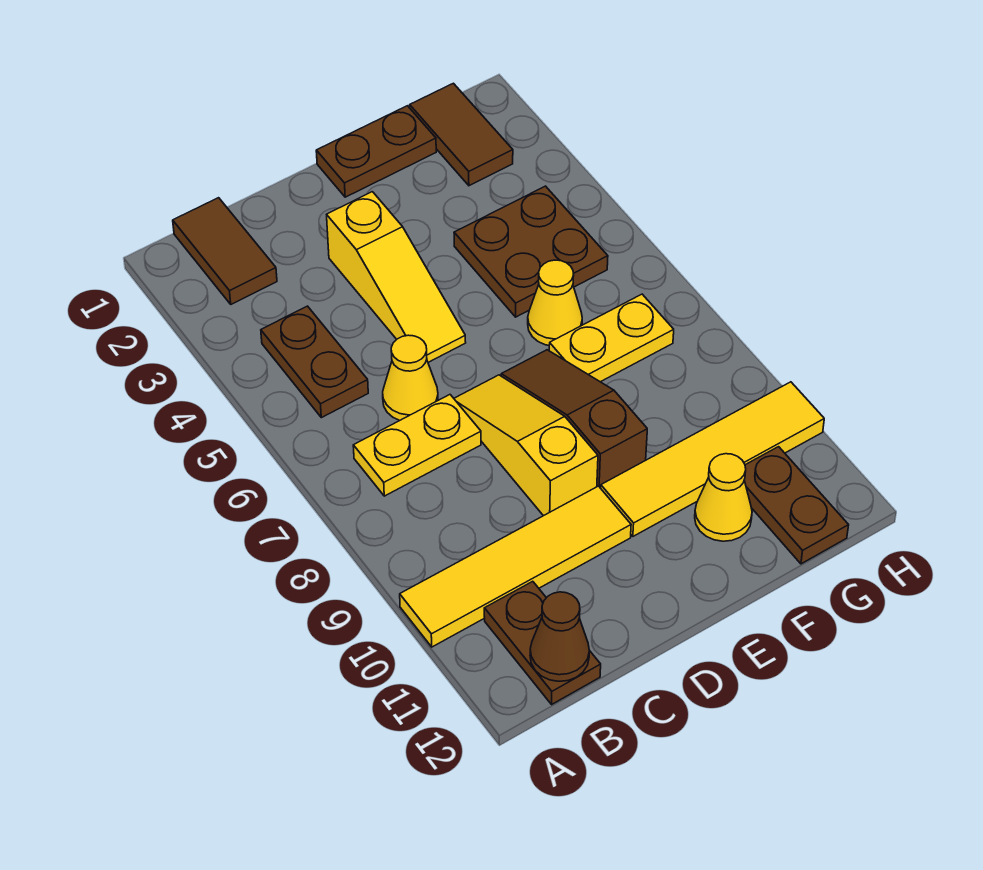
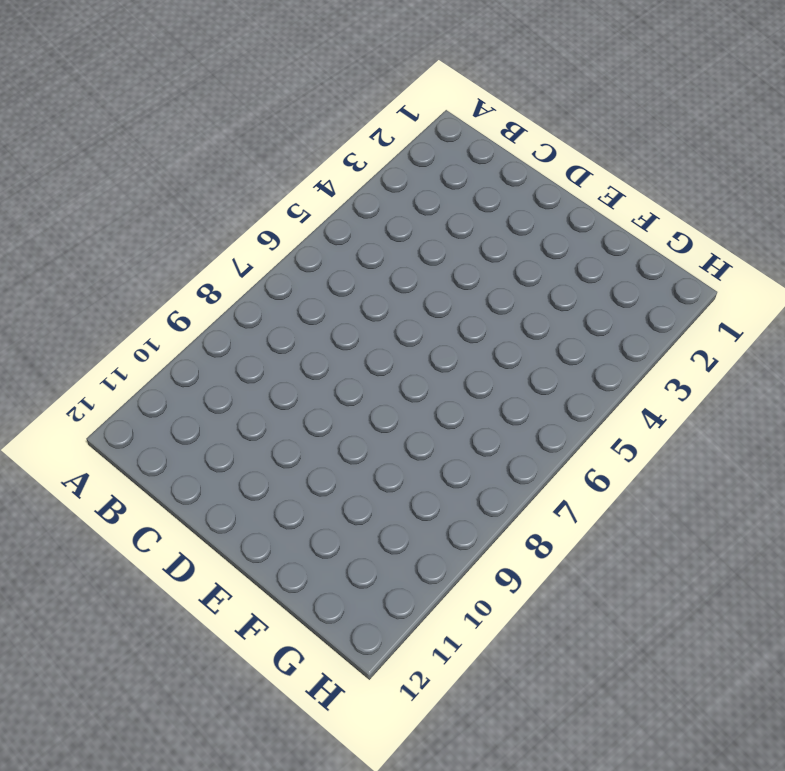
none -> yellow 1x4 tile [400,486,631,647]
none -> brown 1x2 tile [173,198,277,304]
none -> brown 1x2 plate [261,306,368,418]

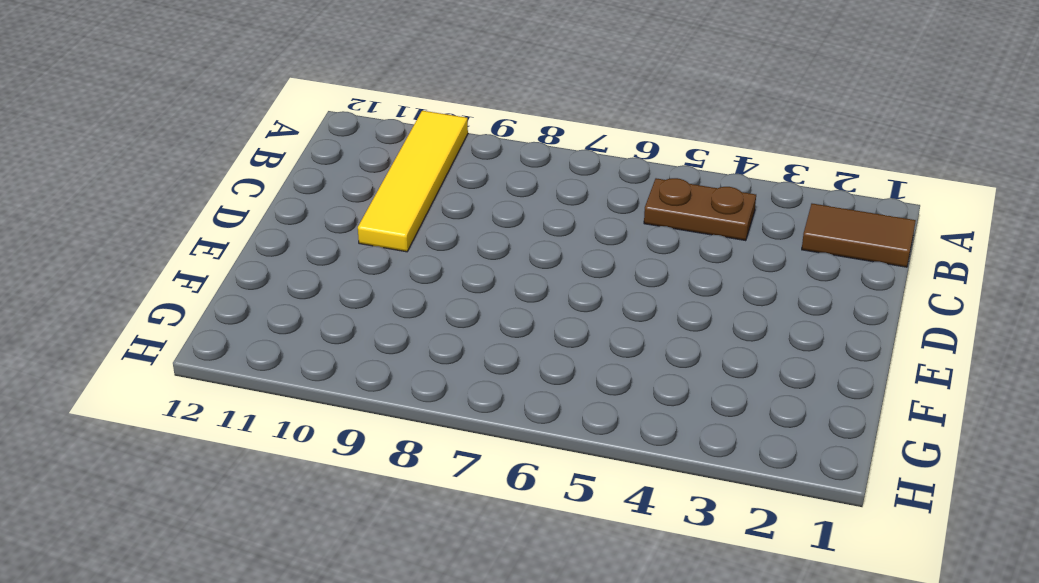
none -> yellow 1x2 plate [353,395,481,496]
none -> brown 1x2 plate [484,581,601,704]
none -> yellow 1x1 cone [383,335,438,421]

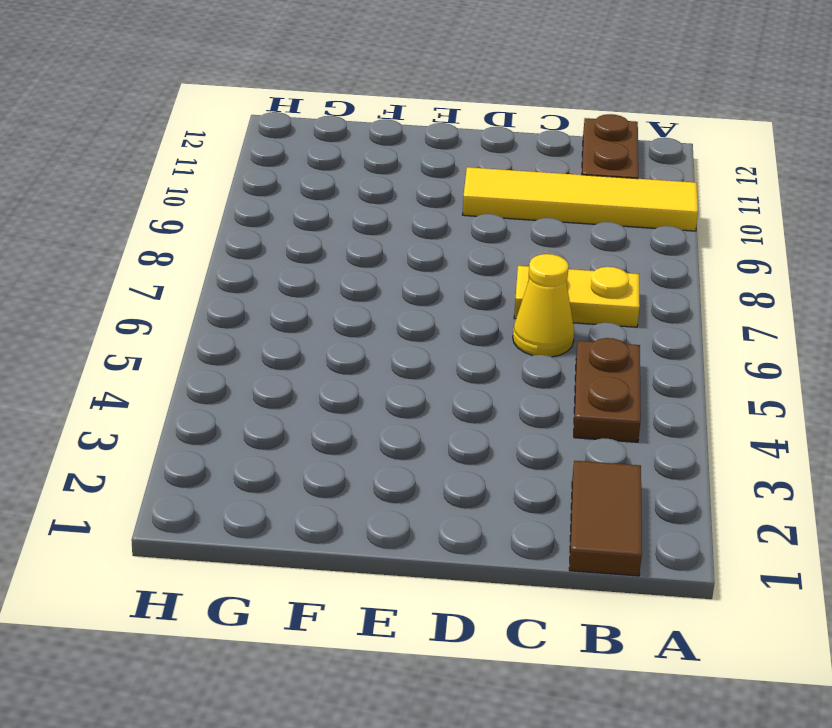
none -> yellow 1x3 slope [327,192,466,362]
none -> yellow 1x3 slope [454,375,598,516]
none -> brown 1x2 plate [316,106,436,197]

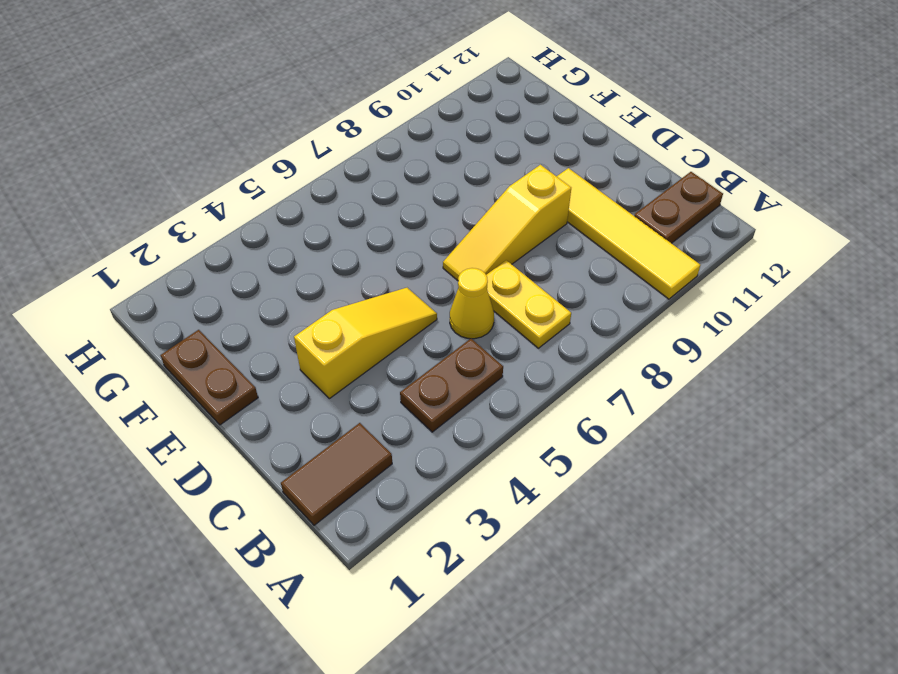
none -> brown 1x3 slope [501,350,647,488]
none -> yellow 1x4 tile [601,382,824,536]
none -> brown 2x2 plate [454,186,608,317]

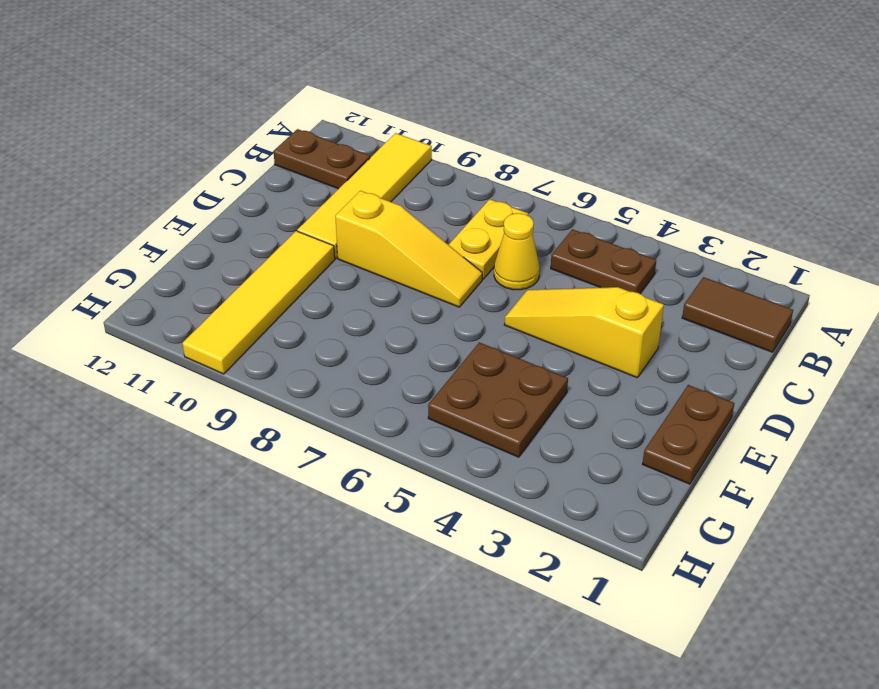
none -> brown 1x3 slope [501,350,647,488]
none -> yellow 1x1 cone [528,260,582,345]
none -> yellow 1x2 plate [549,294,674,382]

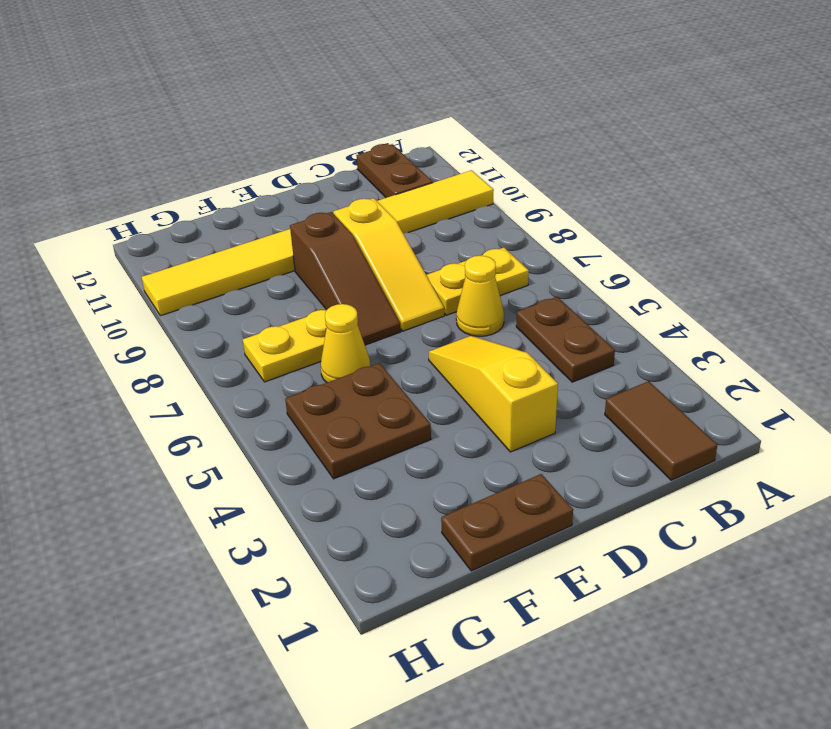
none -> yellow 1x1 cone [695,454,752,541]
none -> brown 1x2 tile [410,83,513,186]
none -> brown 1x2 plate [744,447,849,564]

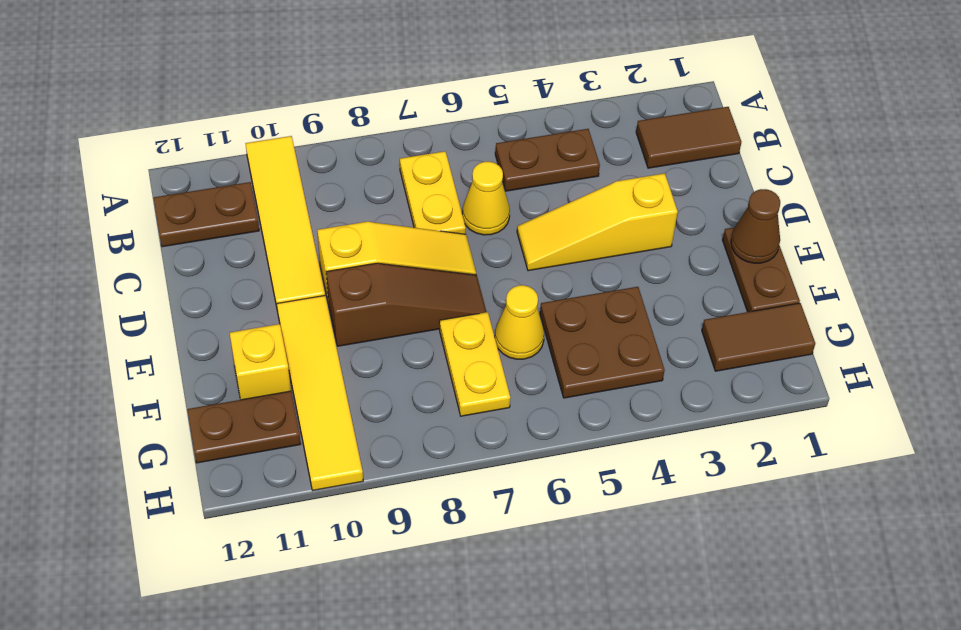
brown 1x1 cone [731,189,780,263] -> brown 1x1 cone moved to [530,592,589,681]
yellow 1x1 brick [230,324,291,400] -> yellow 1x1 cone [695,454,752,541]

